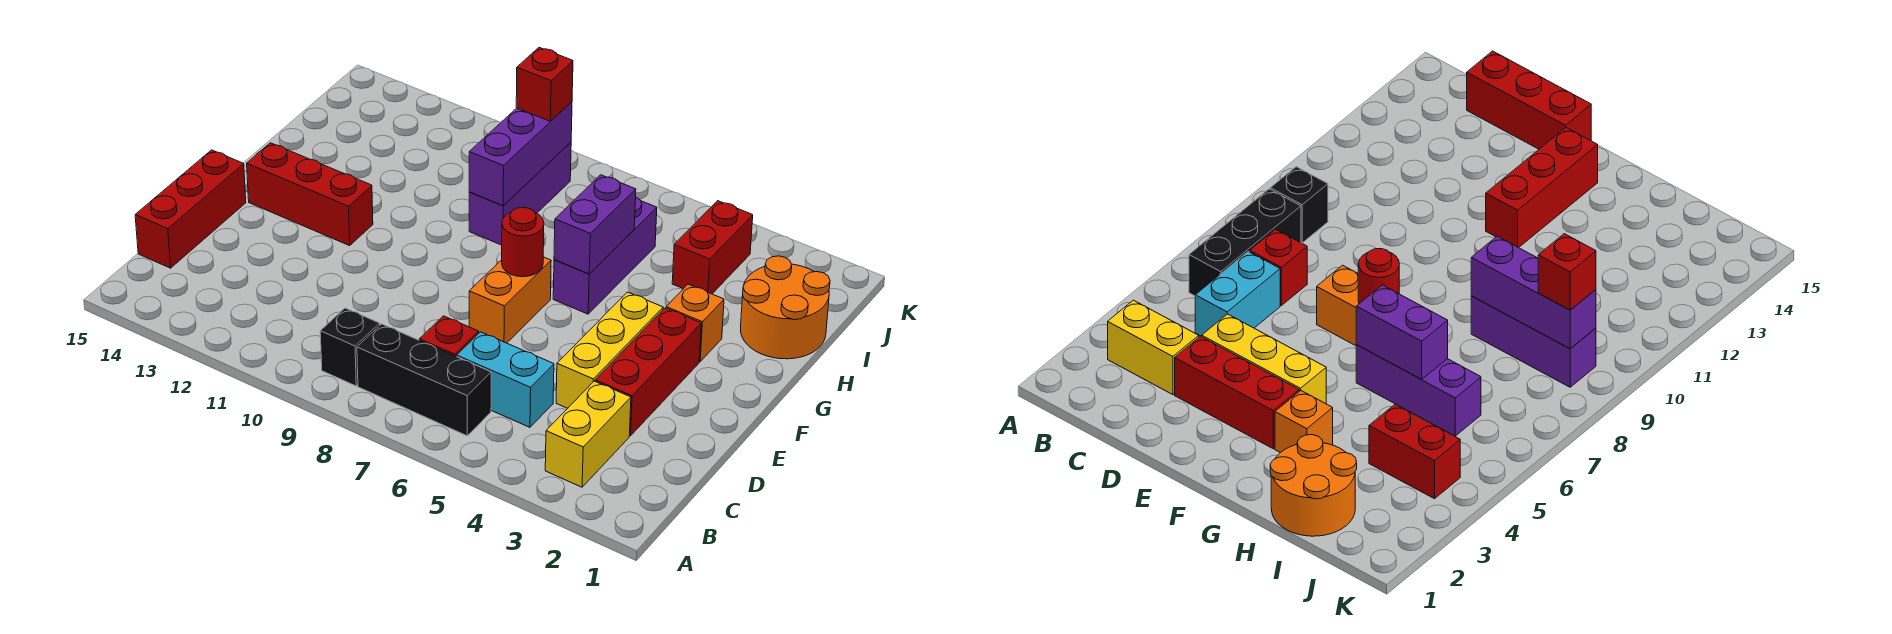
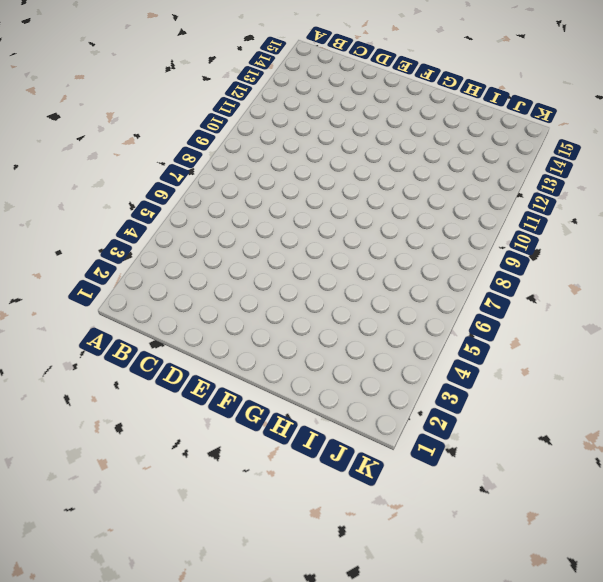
none -> yellow 1x2 brick [545,381,631,487]
none -> black 1x3 brick [357,324,491,436]
none -> black 1x1 brick [320,308,380,386]

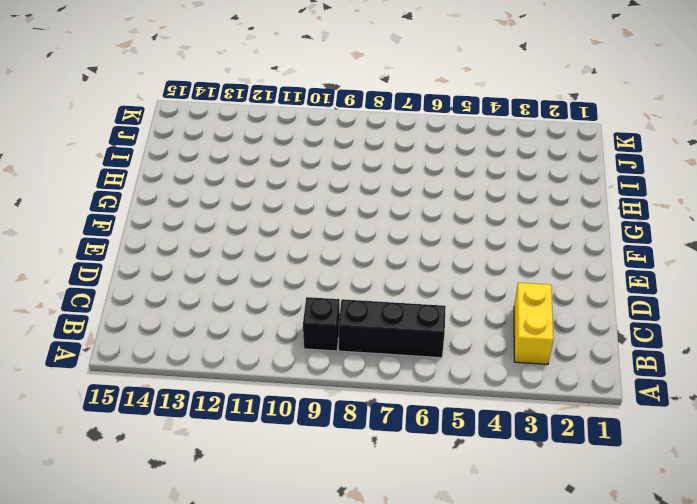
none -> cyan 1x2 brick [457,332,554,427]
none -> red 1x1 brick [419,316,479,357]
none -> red 1x3 brick [135,150,246,268]

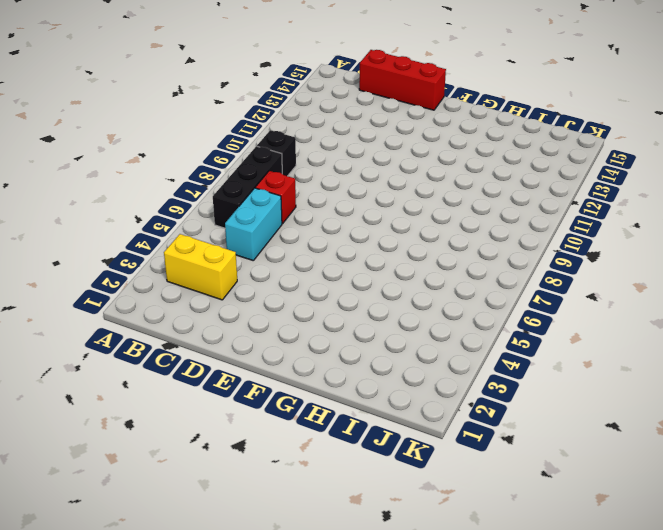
none -> red 1x3 brick [595,308,701,436]
none -> yellow 1x3 brick [556,292,663,408]
none -> orange 1x2 brick [469,257,551,343]

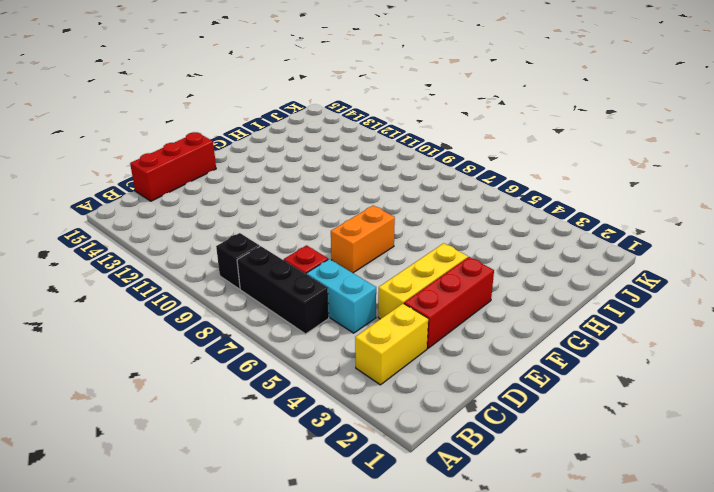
none -> red 1x3 brick [247,143,373,246]
none -> orange 1x1 brick [666,284,724,361]
none -> purple 1x3 brick [553,197,657,314]

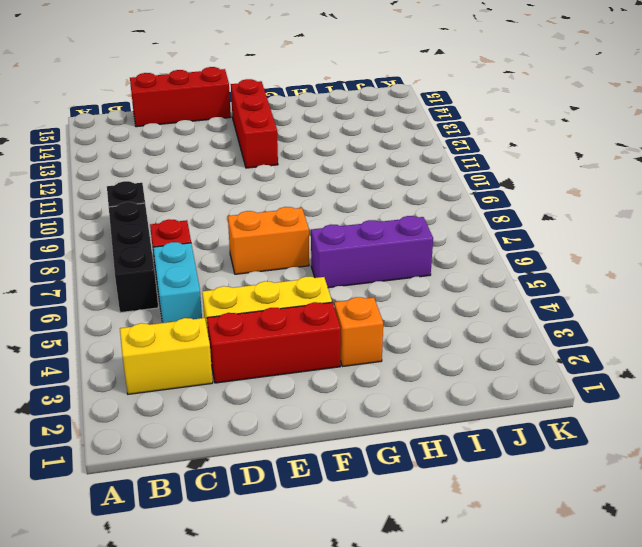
none -> orange 2x2 round brick [741,256,830,359]
none -> purple 1x3 brick [469,142,571,245]
none -> red 1x2 brick [672,201,753,294]

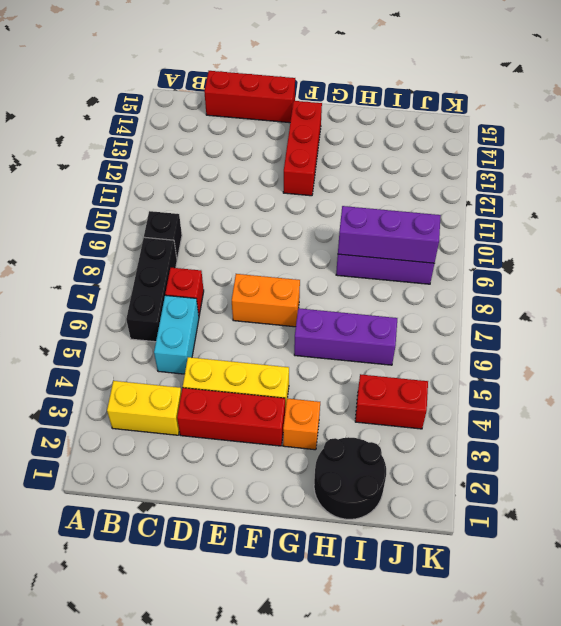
black 2x2 round brick [314,437,386,519] -> orange 2x2 round brick [741,256,830,359]
none -> red 1x1 round brick [502,207,544,277]
none -> purple 1x2 brick [554,175,636,274]
none -> red 1x1 brick [516,47,573,121]

